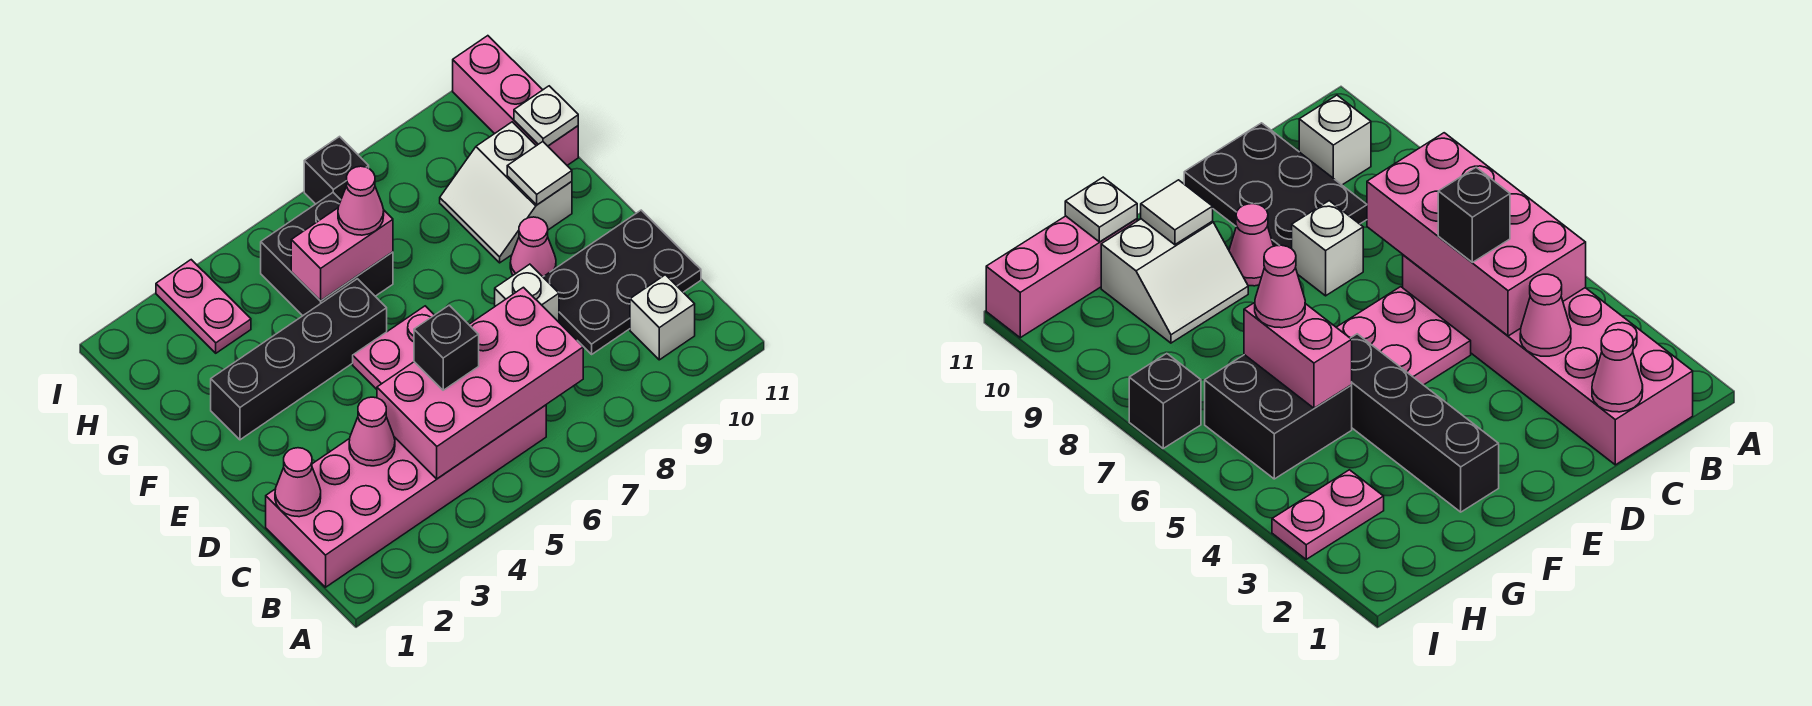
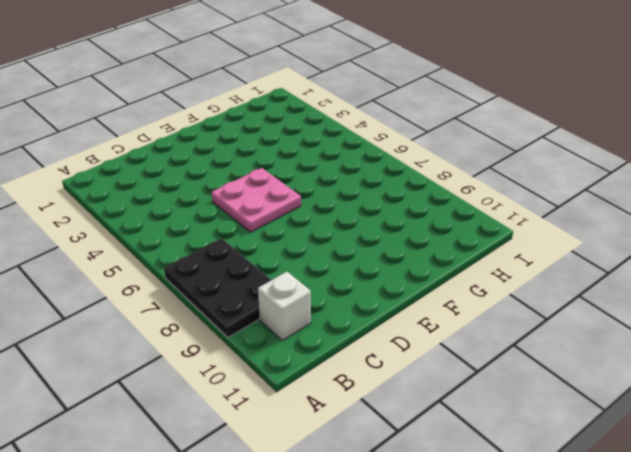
black 2x3 plate [164,238,271,337] -> black 2x3 plate moved to [543,210,701,354]
none -> pink 2x6 brick [266,405,546,587]
none -> white 1x1 brick [495,264,559,322]
none -> pink 1x1 cone [510,217,556,277]

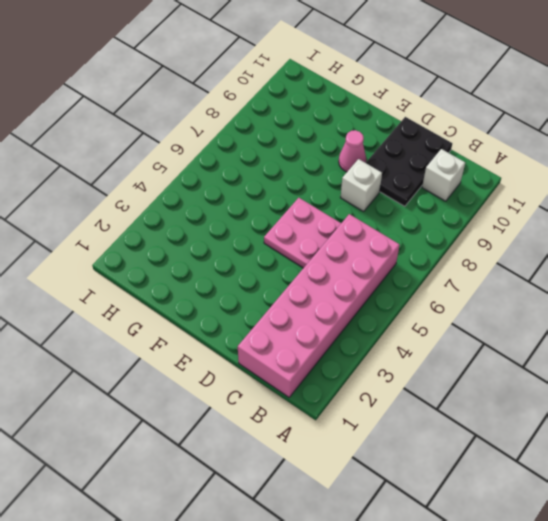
none -> black 1x4 brick [211,279,387,440]
none -> white 2x2 slope [440,122,572,263]
none -> black 2x2 brick [261,193,393,316]

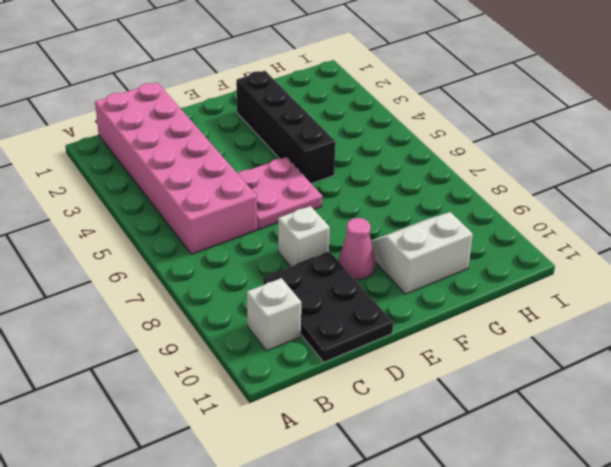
none -> black 2x2 brick [261,193,393,316]
none -> pink 1x3 brick [453,36,578,165]
none -> pink 1x2 plate [156,260,251,353]

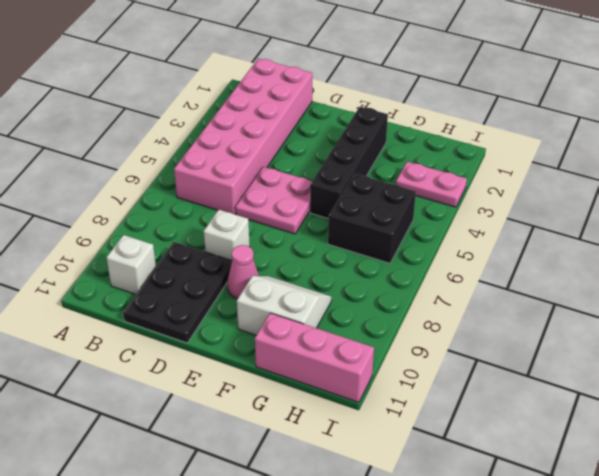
none -> black 1x1 brick [304,137,369,204]
none -> pink 2x4 brick [377,287,583,479]
none -> pink 1x1 cone [275,448,321,517]

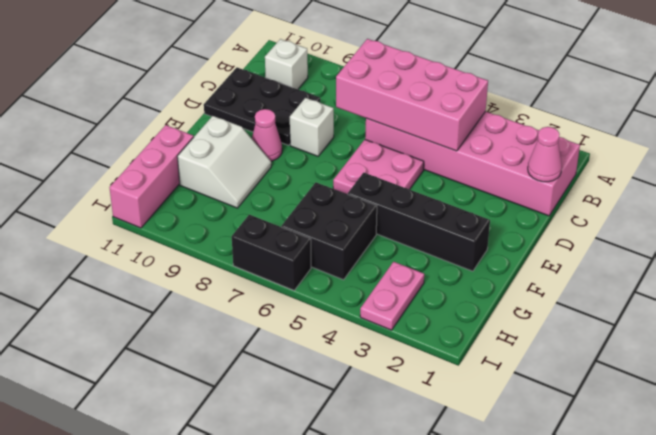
black 1x2 brick [232,215,311,290] -> black 1x1 brick [304,137,369,204]
none -> pink 1x1 cone [349,397,395,466]
none -> white 1x1 tile [507,142,572,205]
none -> pink 1x2 brick [291,208,393,301]

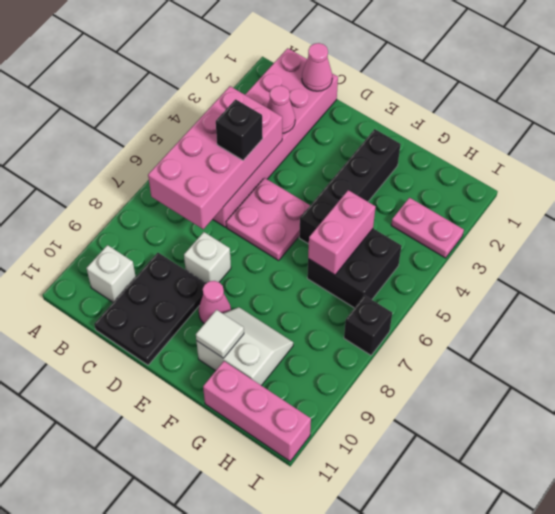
none -> white 1x1 plate [514,86,578,146]
none -> pink 1x1 cone [338,166,384,235]

